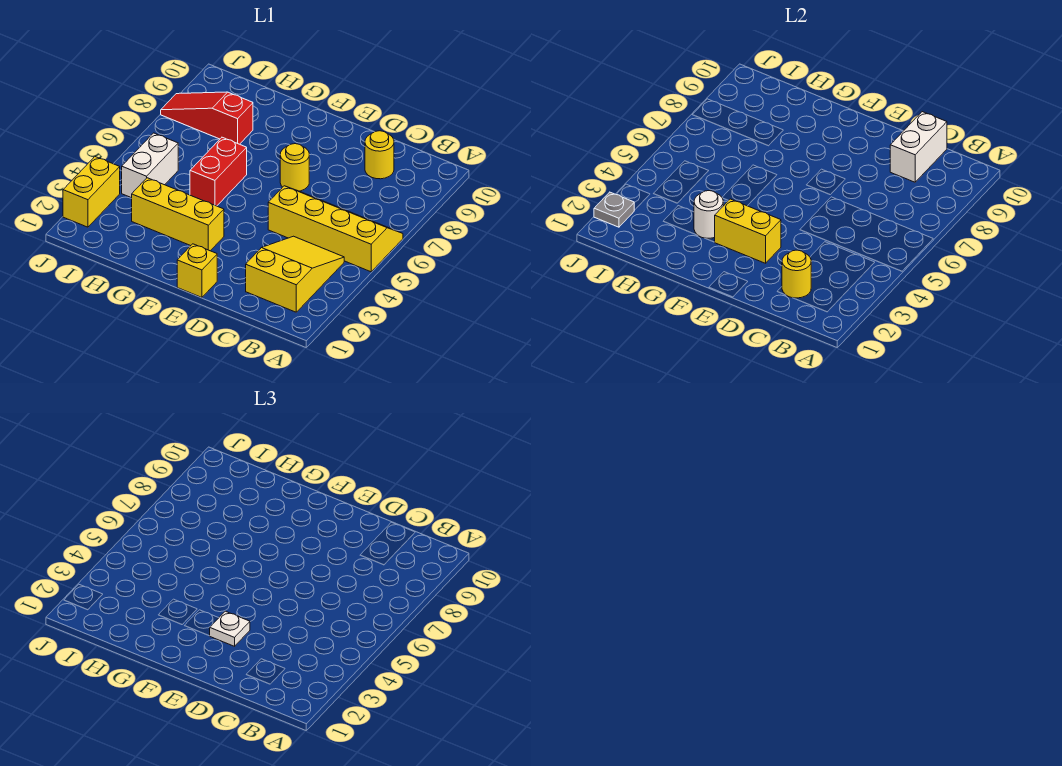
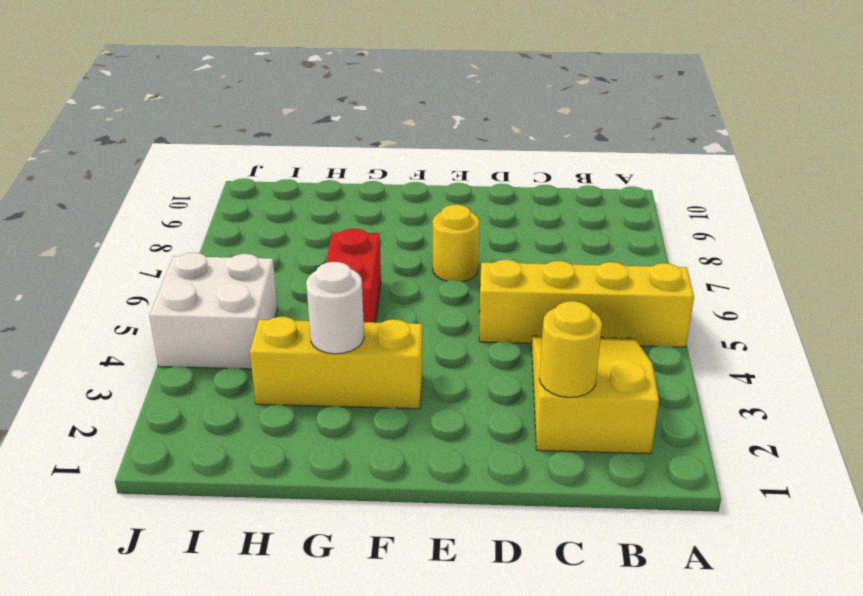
white 2x2 brick [149,253,278,369] -> white 1x2 brick [122,133,178,198]
none -> yellow 1x1 round brick [365,131,394,179]
none -> yellow 1x1 brick [177,244,217,297]
none -> red 1x3 slope [161,92,253,144]

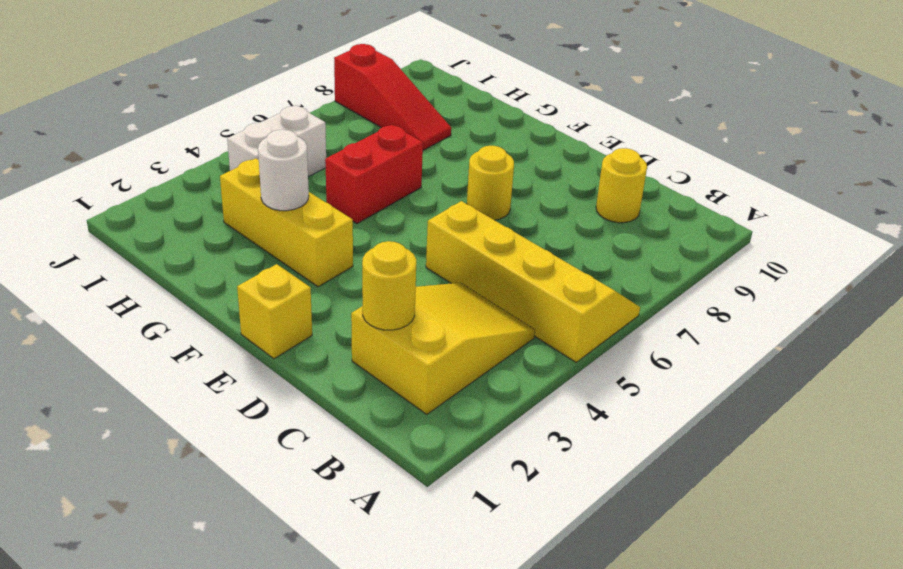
red 1x3 slope [334,44,451,150] -> red 1x3 slope turned to [161,92,253,144]
none -> yellow 1x2 brick [63,157,120,227]
none -> white 1x2 brick [890,112,947,182]
none -> yellow 1x2 brick [715,199,781,263]

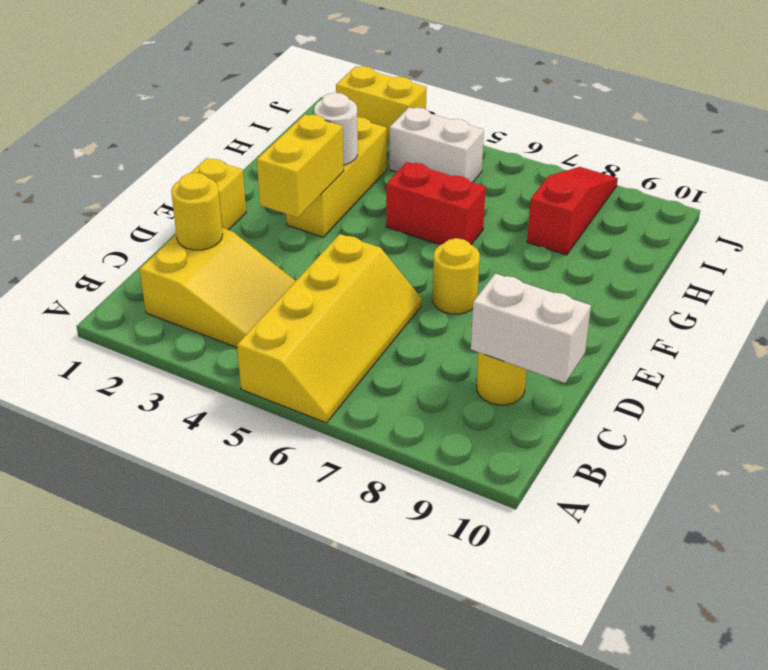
none -> grey 1x1 plate [594,192,634,227]
none -> white 1x1 plate [210,611,250,646]

